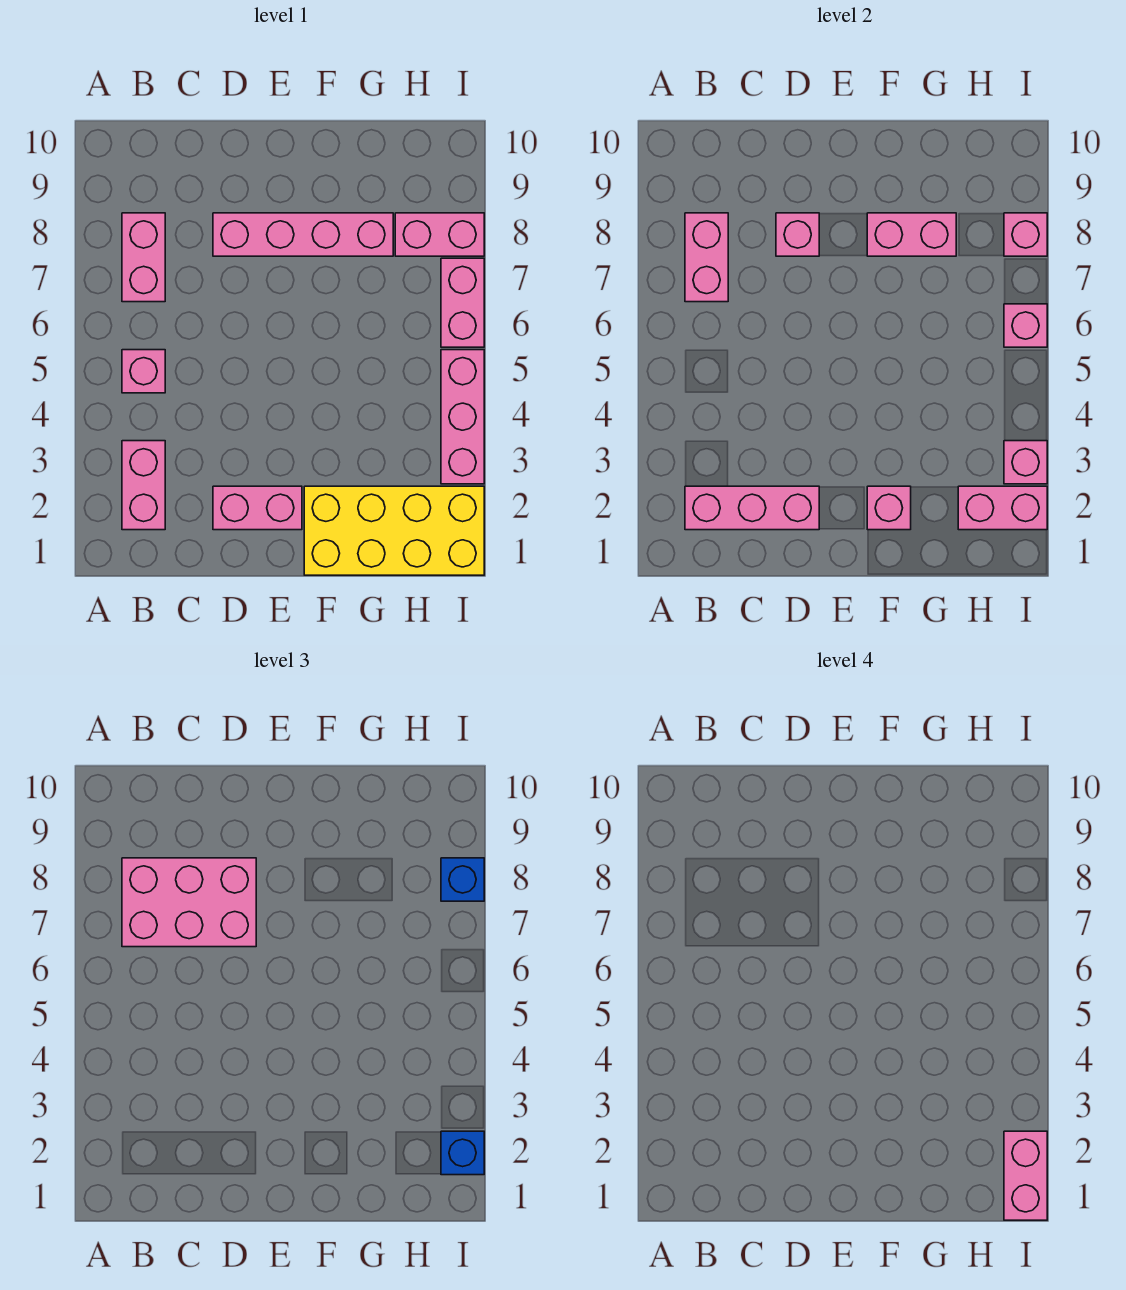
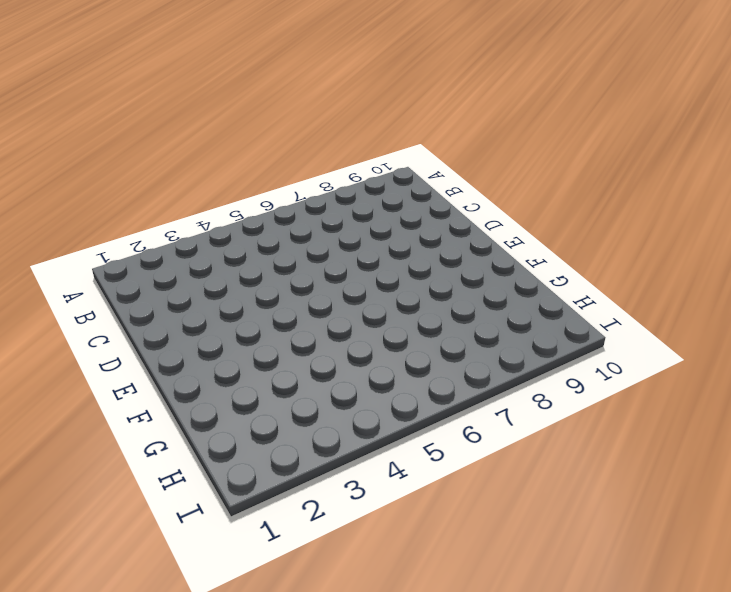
none -> pink 1x2 brick [122,441,165,530]
none -> pink 1x1 brick [122,350,165,393]
none -> pink 1x2 brick [122,213,165,302]

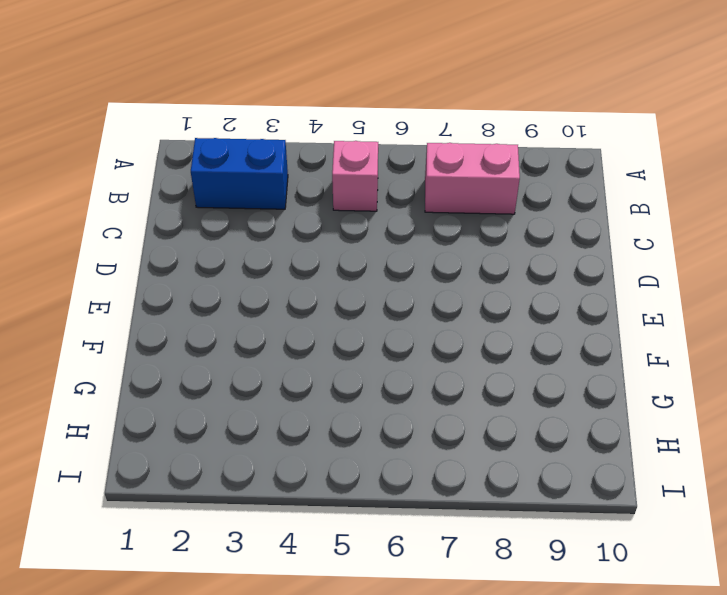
blue 1x2 brick [191,138,288,209] -> pink 1x2 brick [122,441,165,530]
none -> pink 1x2 brick [213,486,302,530]
none -> pink 1x4 brick [213,213,393,256]
none -> yellow 2x4 brick [304,486,484,575]

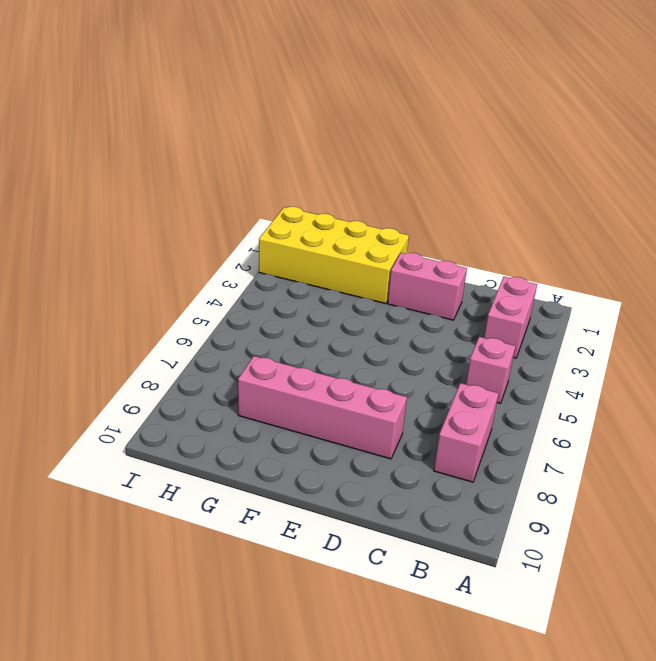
none -> pink 1x2 brick [395,213,484,256]
none -> pink 1x3 brick [441,350,484,484]
none -> pink 1x2 brick [441,258,484,347]

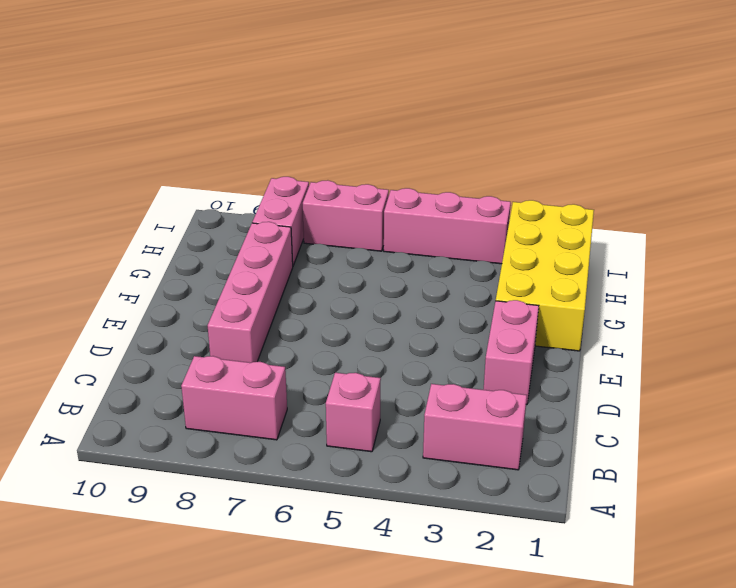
none -> pink 1x3 brick [685,486,819,530]
none -> pink 1x2 brick [685,213,728,302]
none -> pink 1x1 brick [776,213,819,256]

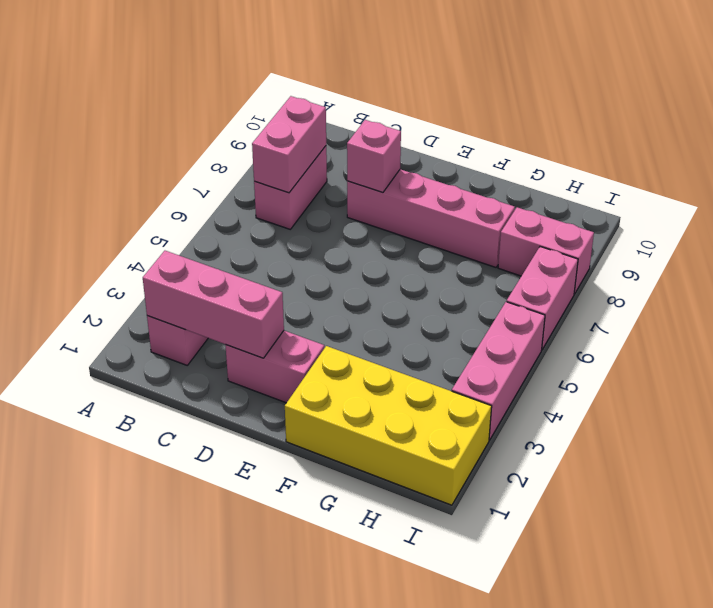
none -> pink 1x1 brick [122,350,165,393]
none -> pink 1x1 brick [867,486,911,530]
none -> pink 1x2 brick [867,213,956,256]

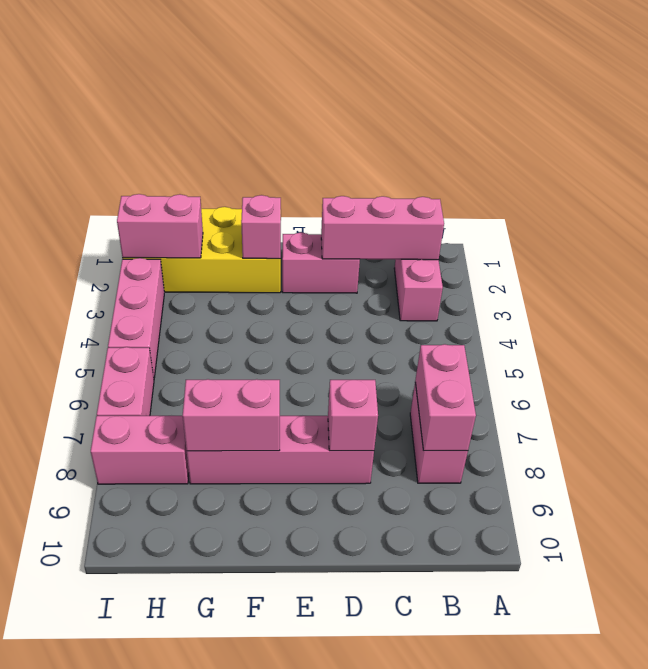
none -> pink 1x1 brick [122,350,165,393]
none -> pink 1x1 brick [1004,441,1047,484]
none -> pink 1x1 brick [1004,304,1047,347]

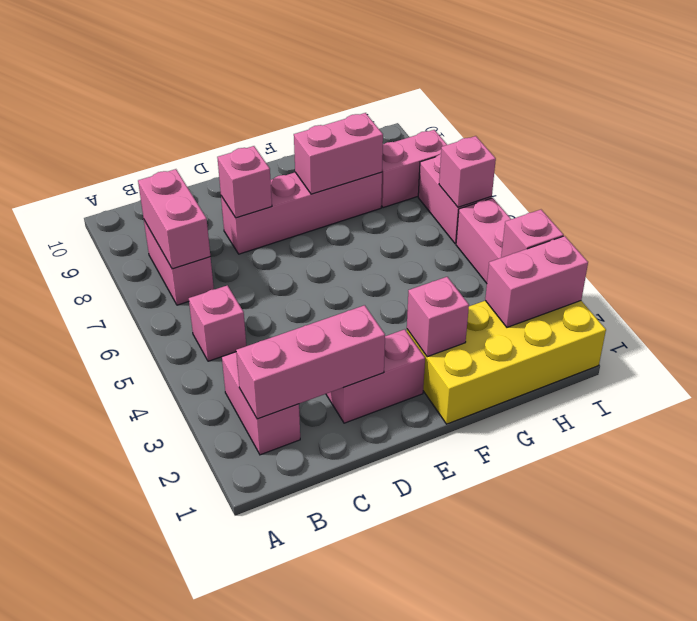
none -> pink 1x1 brick [1004,213,1047,256]
none -> pink 2x3 brick [122,858,256,947]
none -> blue 1x1 brick [441,1131,484,1175]

